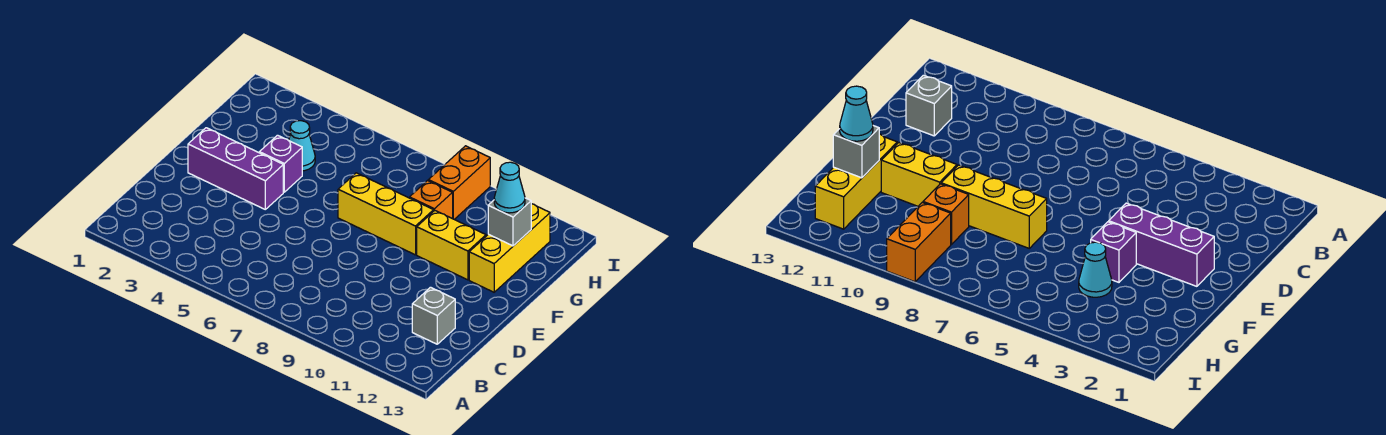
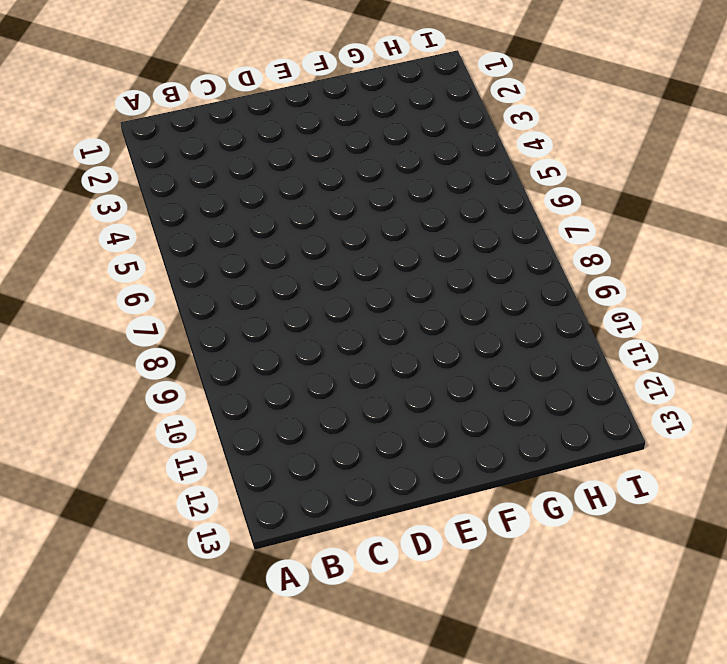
none -> grey 1x1 brick [412,287,455,344]
none -> purple 1x3 brick [188,128,283,209]

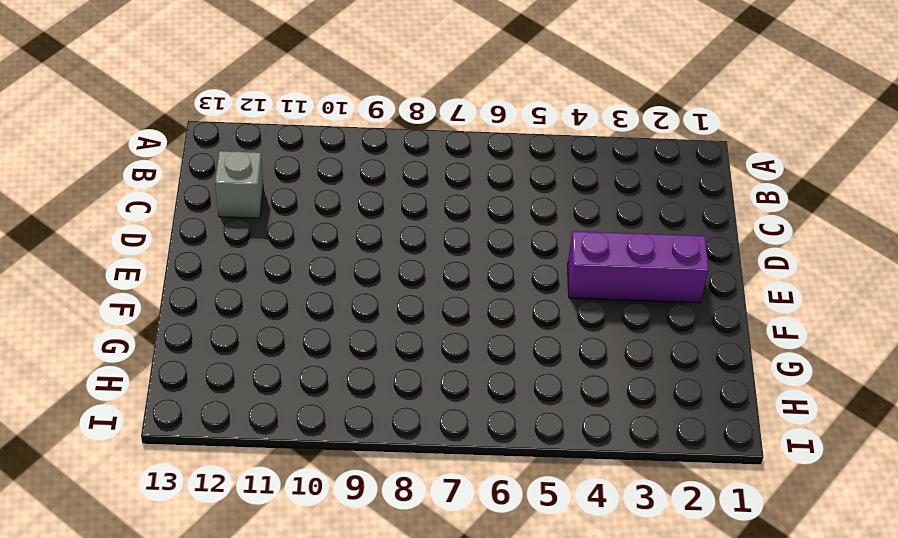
none -> purple 1x1 brick [259,135,302,192]
none -> yellow 1x3 brick [338,173,434,255]

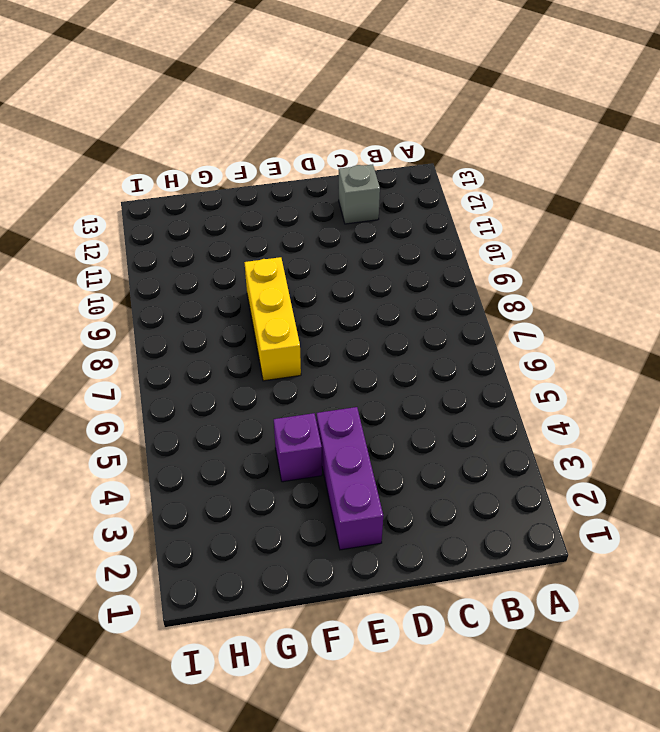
none -> yellow 1x2 brick [417,211,486,280]
none -> yellow 1x3 brick [469,204,550,292]

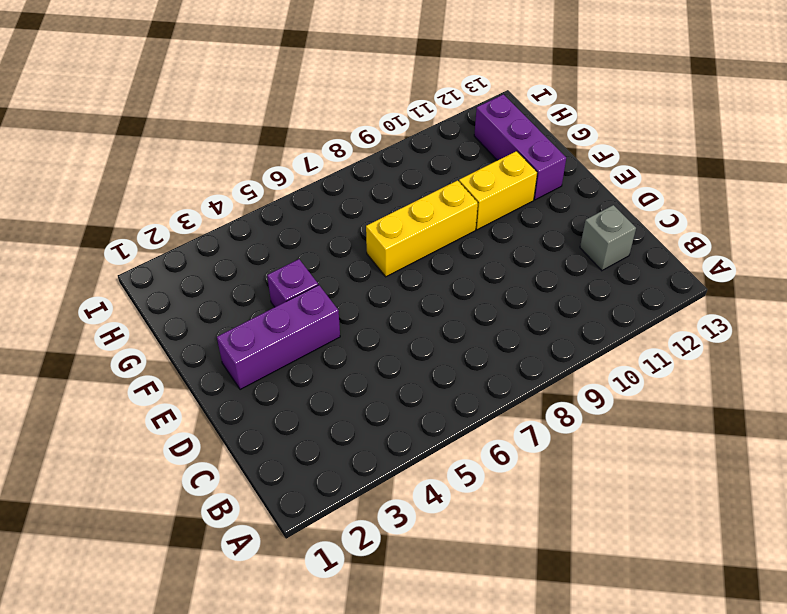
purple 1x3 brick [474,94,566,200] -> yellow 1x3 brick [469,204,550,292]
none -> cyan 1x1 cone [289,121,315,171]
none -> orange 1x1 brick [410,181,453,219]

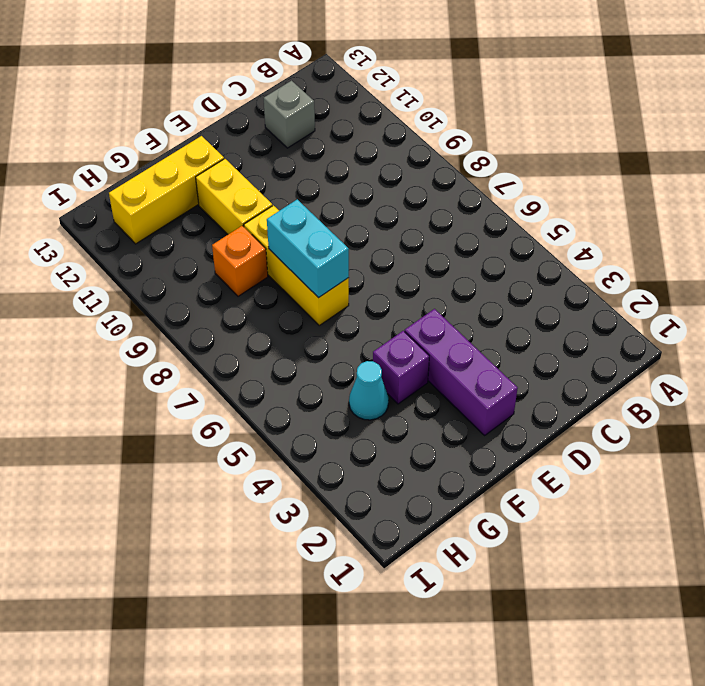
cyan 1x2 brick [267,199,349,298] -> none
none -> orange 1x2 brick [428,146,490,219]
none -> grey 1x1 brick [488,198,531,246]

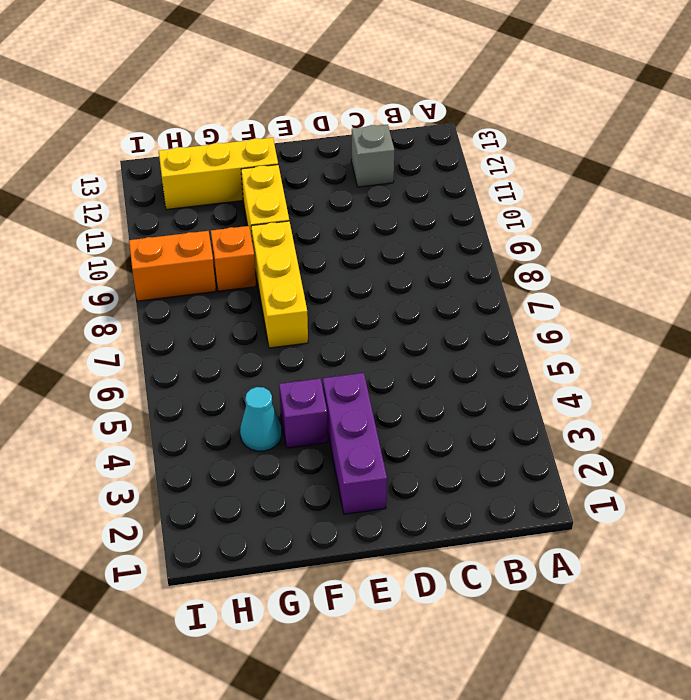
none -> grey 1x1 brick [488,198,531,246]
none -> cyan 1x1 cone [494,162,525,213]

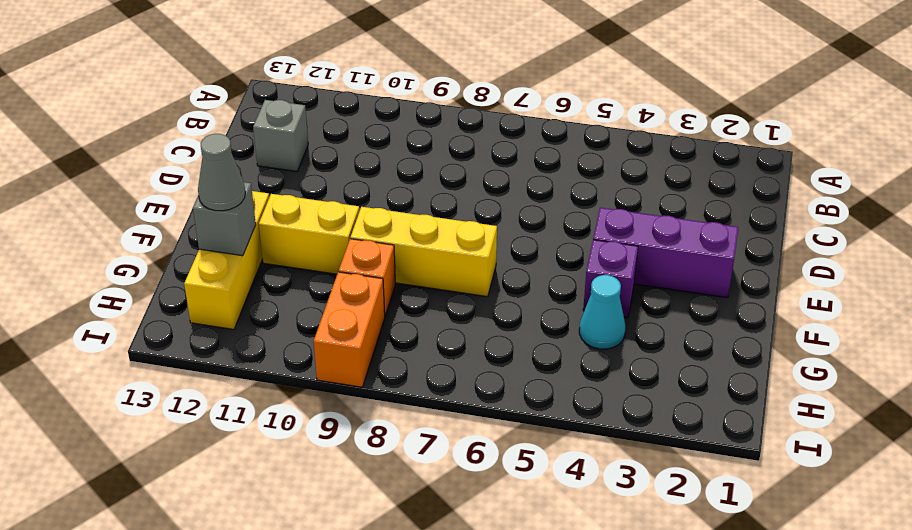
grey 1x1 cone [198,134,245,211] -> cyan 1x1 cone [494,162,525,213]

